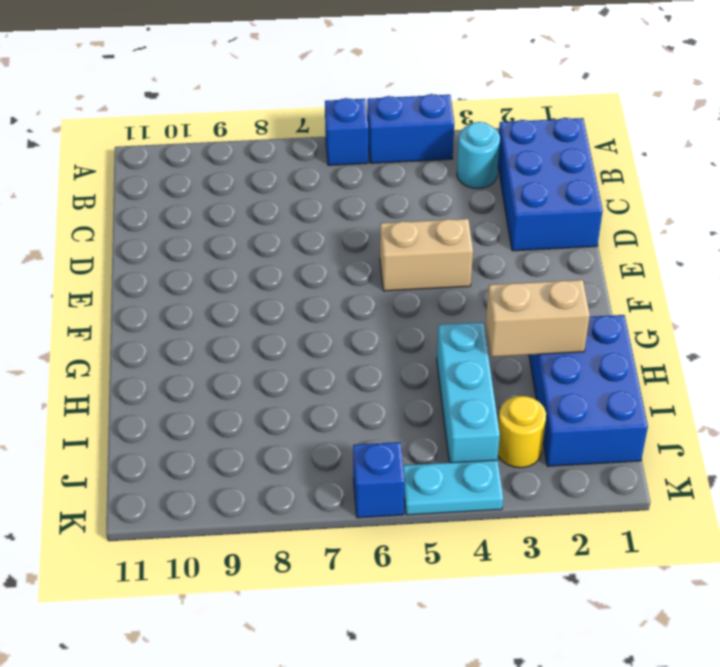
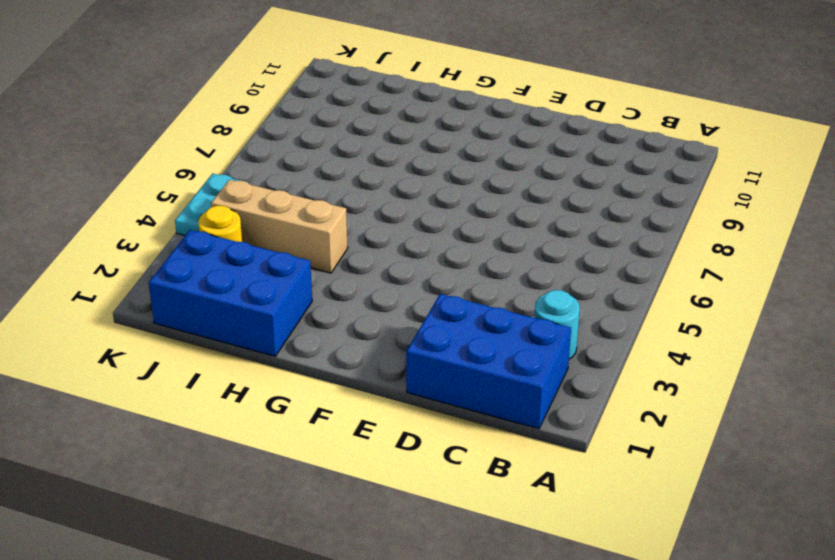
tan 1x3 brick [211,180,348,273] -> cyan 1x3 brick [437,322,500,463]
none -> blue 1x2 brick [367,94,454,163]
none -> blue 1x1 brick [325,98,368,165]

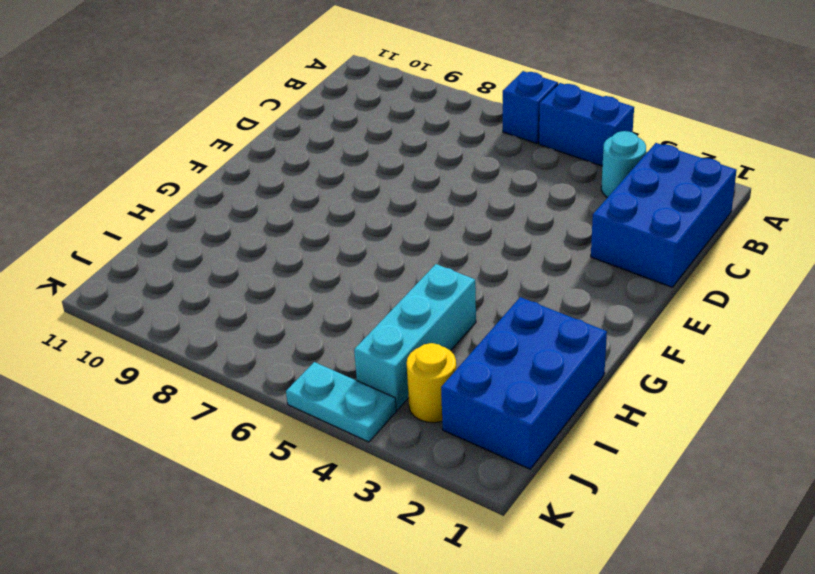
none -> tan 1x2 brick [380,219,473,291]
none -> blue 1x1 brick [353,442,405,518]

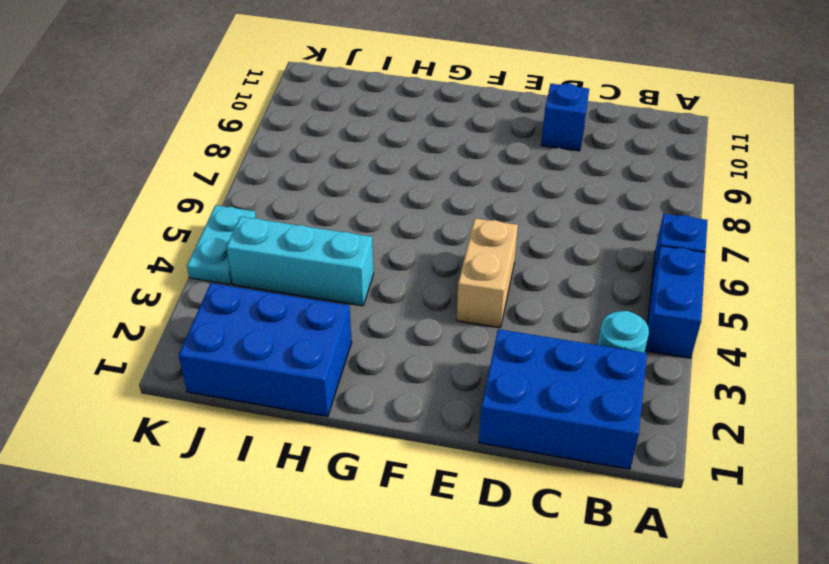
blue 1x1 brick [541,83,589,151] -> blue 1x1 brick moved to [353,442,405,518]
none -> yellow 1x1 round brick [498,396,546,468]
none -> tan 1x2 brick [486,280,590,357]

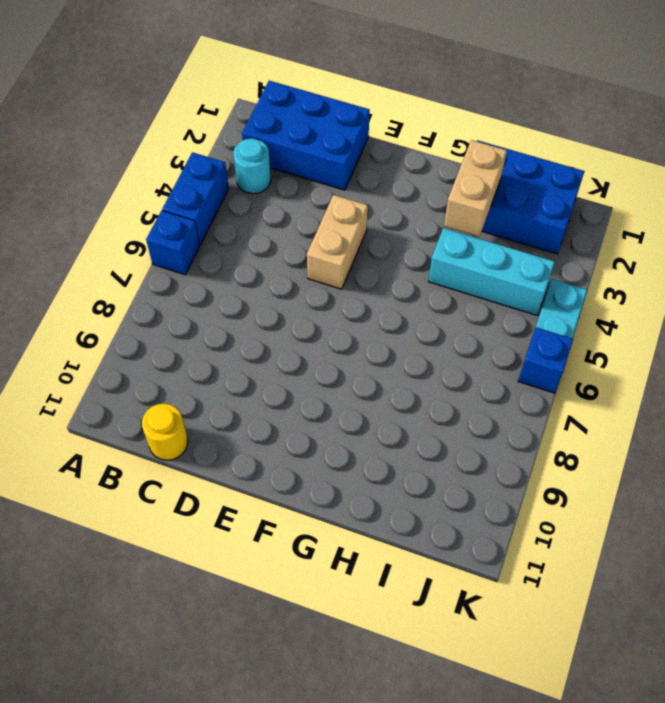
yellow 1x1 round brick [142,404,188,460] -> yellow 1x1 round brick moved to [498,396,546,468]

